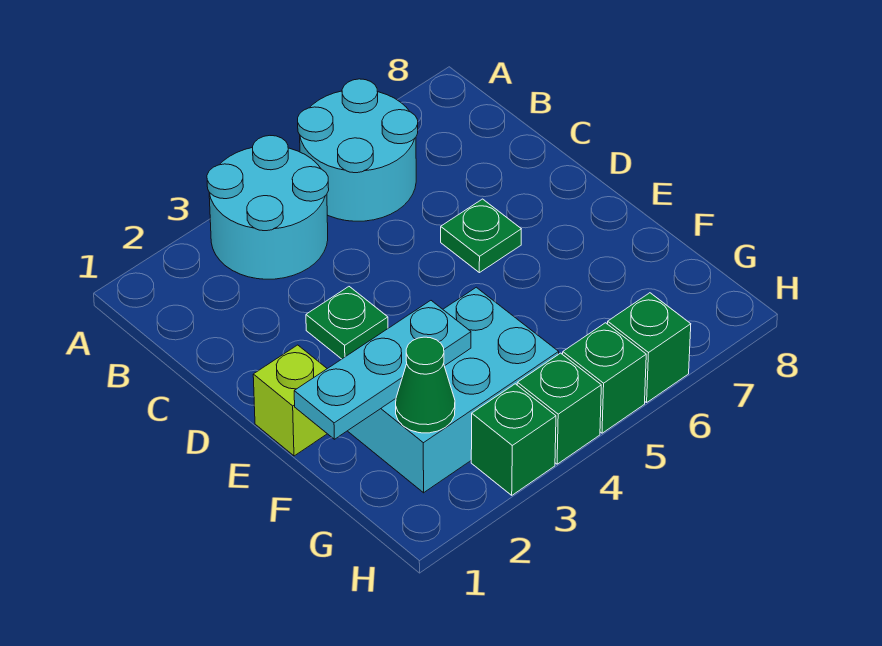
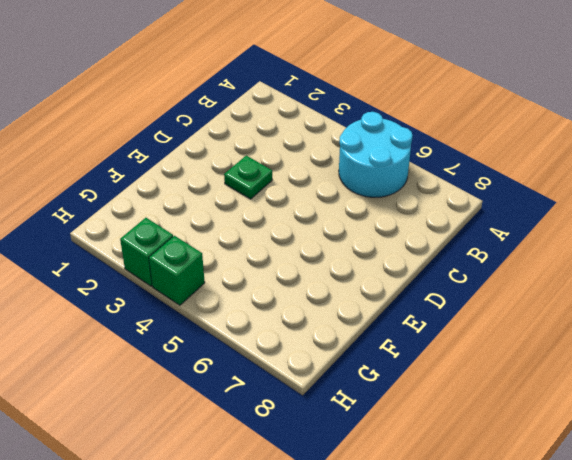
none -> cyan 2x2 round brick [207,136,329,279]
none -> green 1x1 plate [441,199,521,273]
none -> lime 1x1 brick [253,345,327,456]

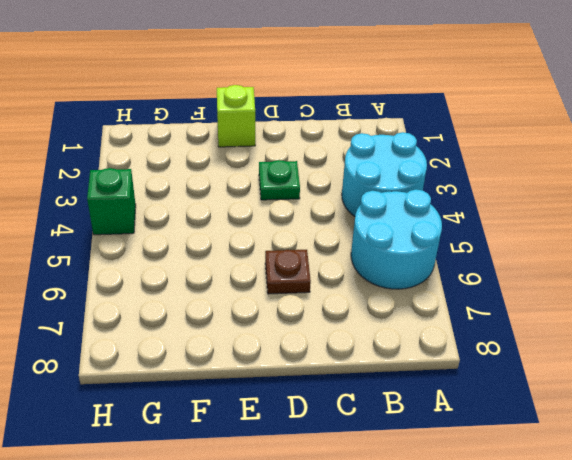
brown 1x1 plate [265,250,311,294] -> green 1x1 plate [441,199,521,273]
none -> cyan 2x3 brick [348,287,559,493]
none -> green 1x1 brick [471,384,556,495]
none -> green 1x1 brick [563,323,646,433]

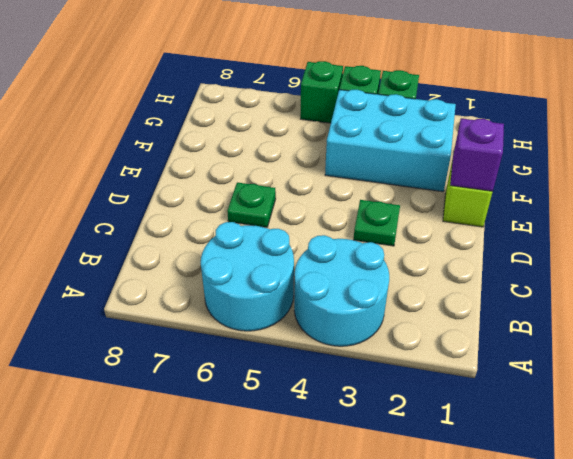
purple 1x1 brick [450,118,504,191] -> none
none -> green 1x1 brick [608,293,691,403]
none -> cyan 1x3 plate [294,301,471,439]
none -> green 1x1 cone [396,337,455,433]

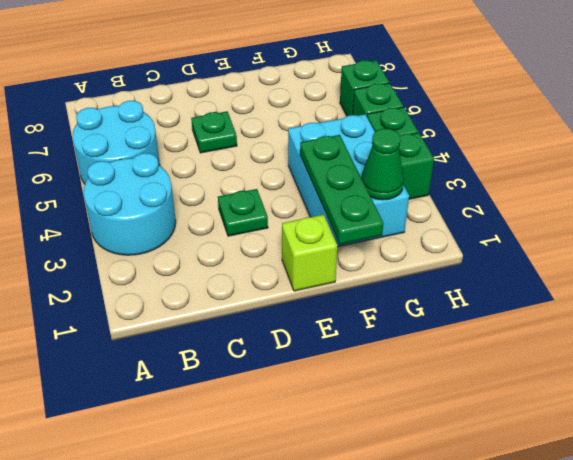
green 1x3 plate [300,135,384,244] -> cyan 1x3 plate [294,301,471,439]

